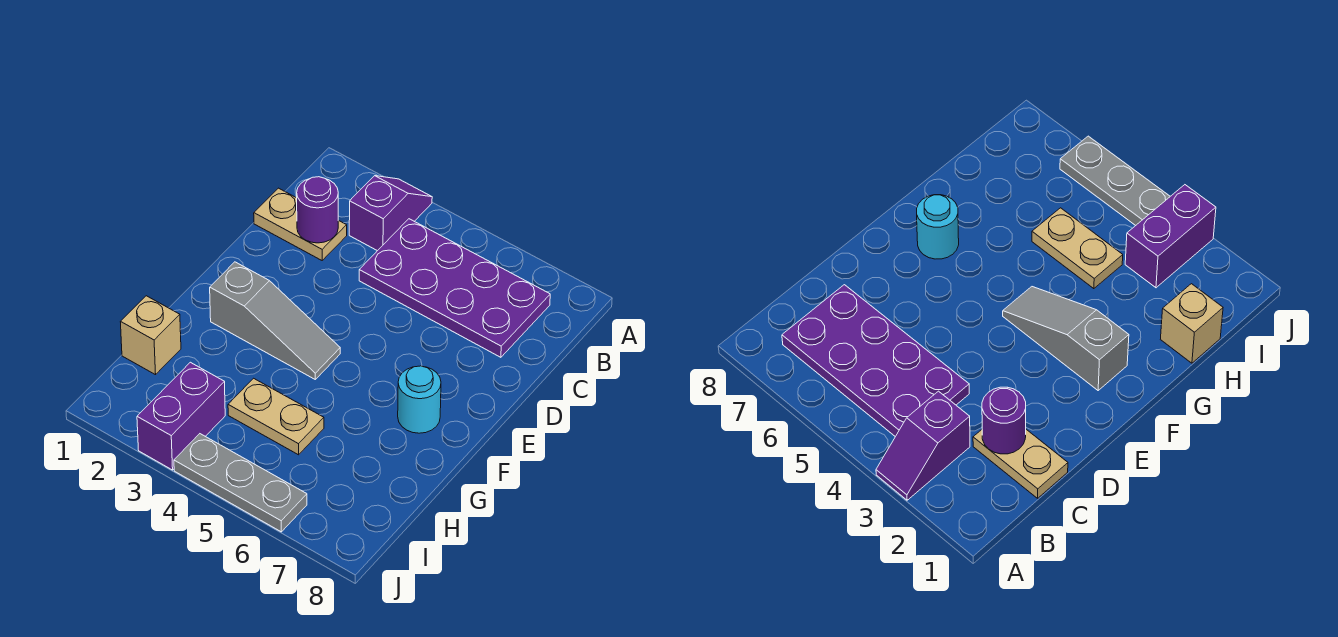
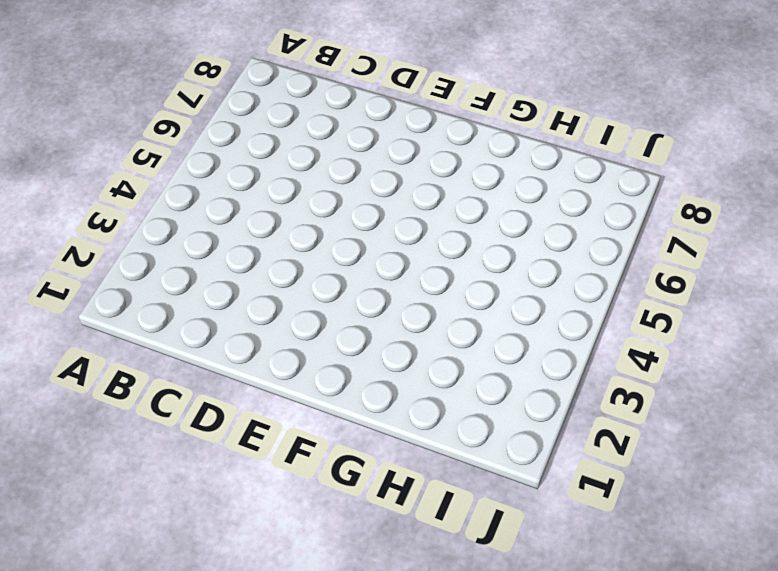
none -> purple 1x2 slope [349,176,432,251]
none -> purple 2x4 plate [359,219,550,357]

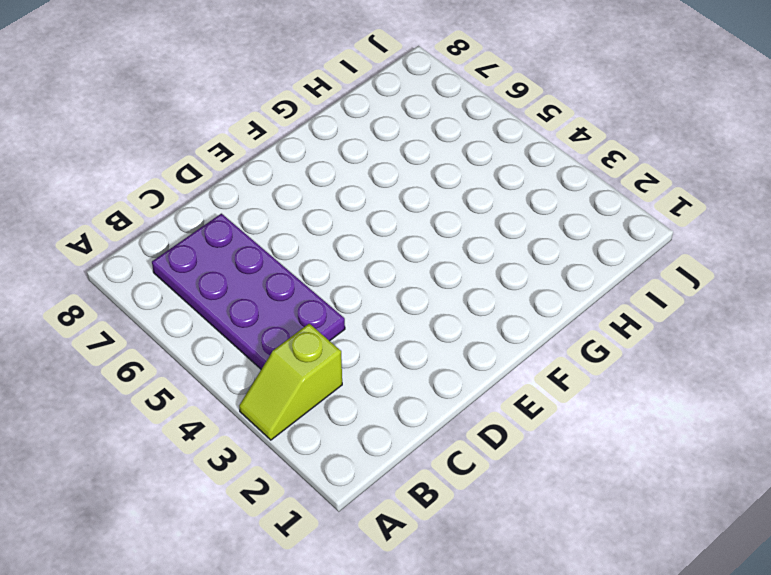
lime 1x2 slope [239,324,342,440] -> purple 1x2 slope [349,176,432,251]
none -> tan 1x2 plate [254,188,347,260]
none -> grey 1x3 slope [210,262,340,379]

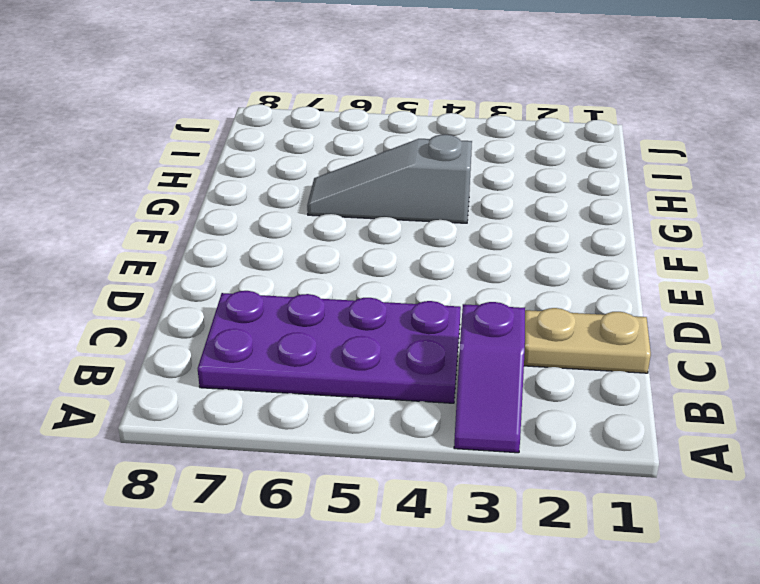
grey 1x3 slope [307,134,472,223] -> grey 1x3 slope moved to [210,262,340,379]
none -> cyan 1x1 round brick [398,366,441,433]
none -> tan 1x1 brick [121,296,181,375]

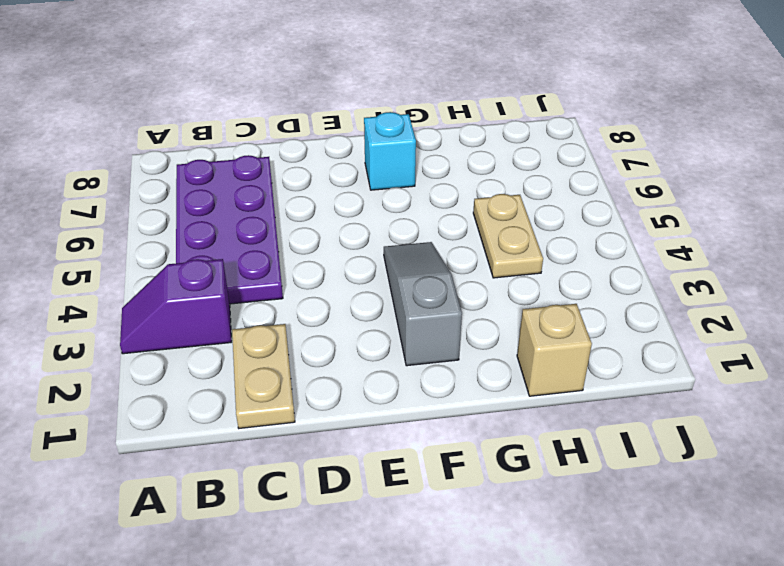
cyan 1x1 brick [364,112,416,190] -> cyan 1x1 round brick [398,366,441,433]
none -> purple 1x2 brick [137,362,225,470]
none -> grey 1x3 plate [174,434,307,532]

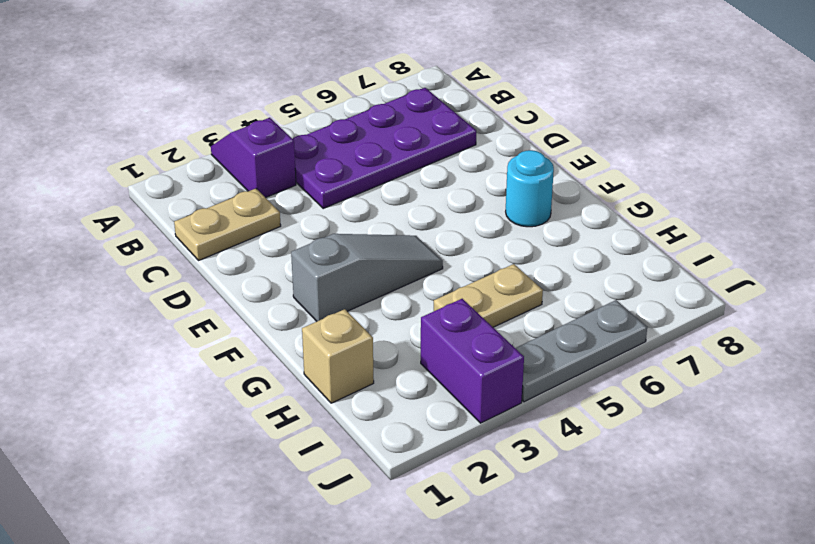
none -> purple 1x1 round brick [296,177,338,243]

